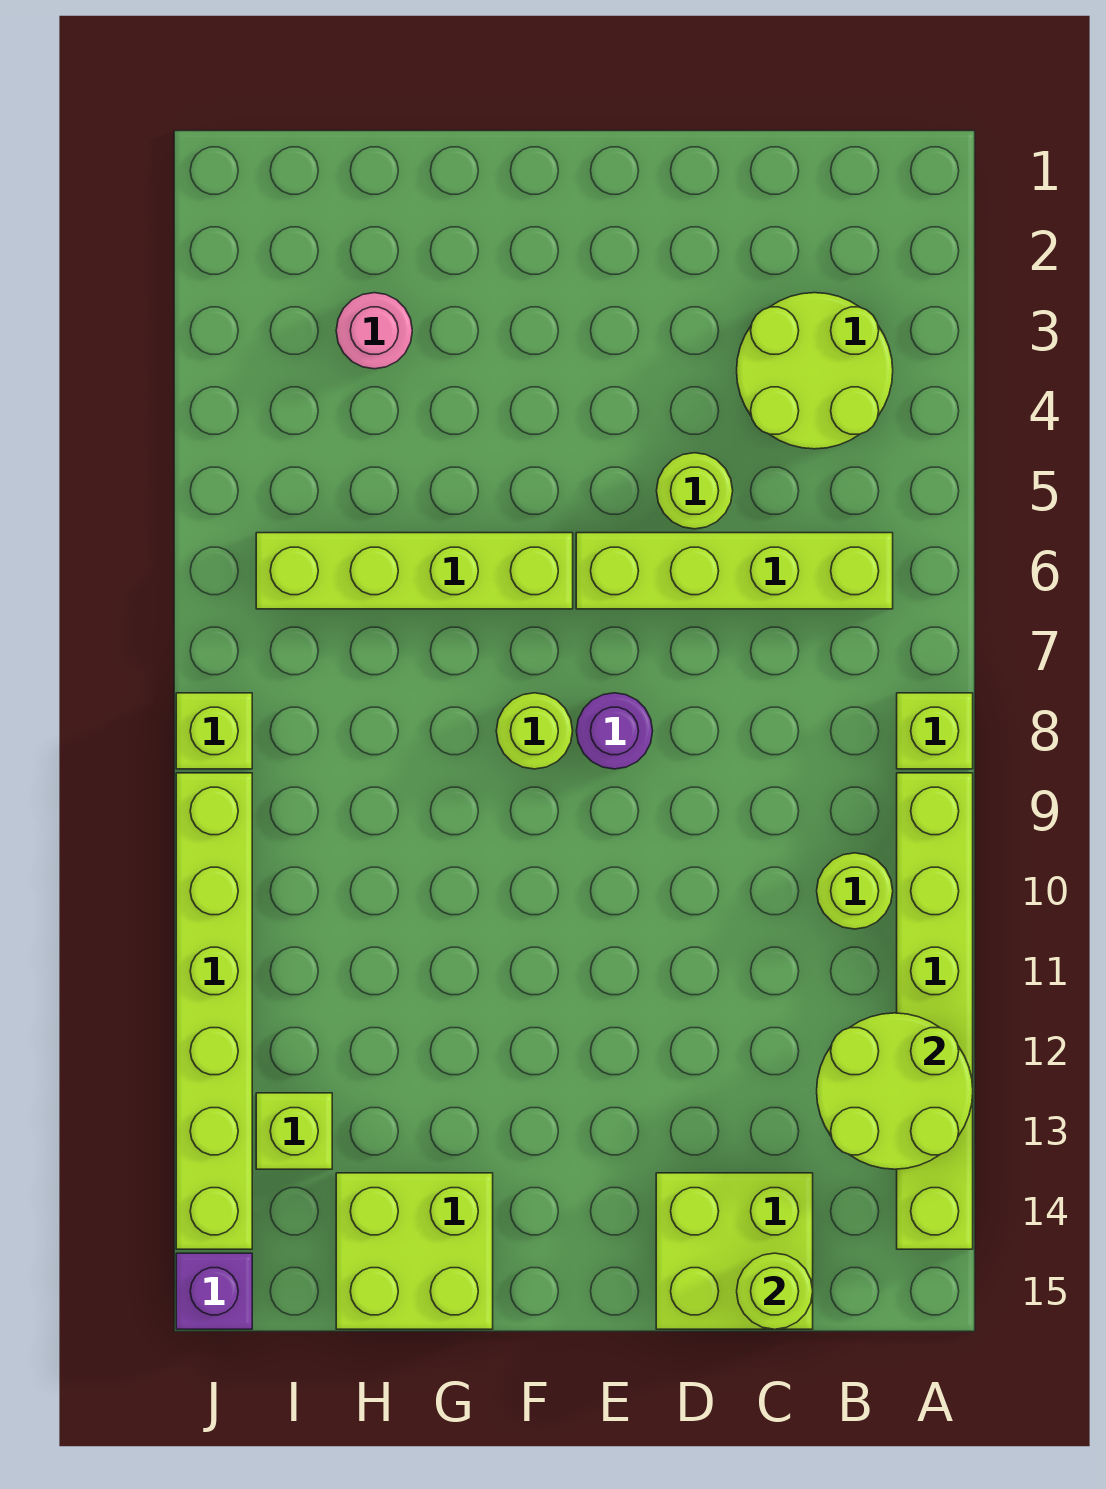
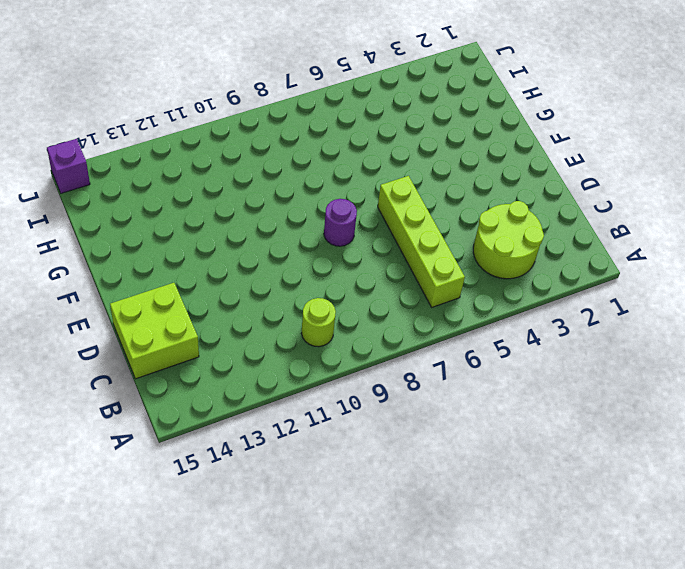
none -> lime 1x1 brick [897,693,973,769]
none -> lime 1x6 brick [897,773,973,1249]
none -> lime 1x1 round brick [657,453,733,529]

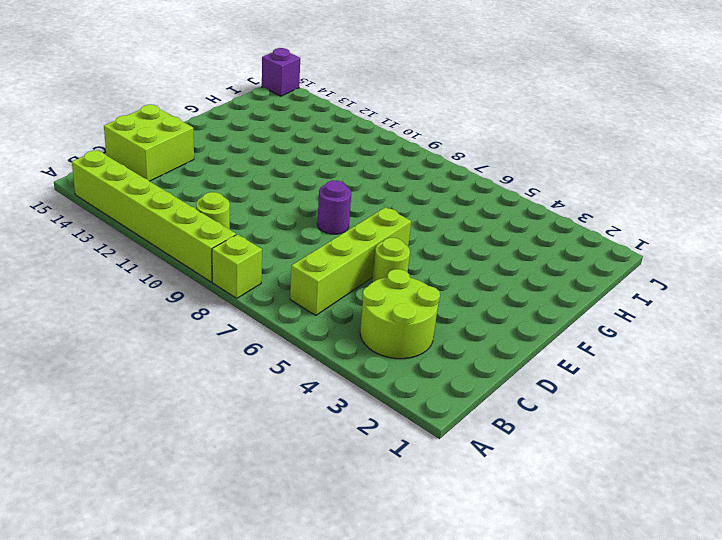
none -> lime 1x4 brick [256,533,573,609]
none -> lime 1x1 round brick [496,693,573,769]
none -> lime 2x2 brick [336,1173,493,1329]

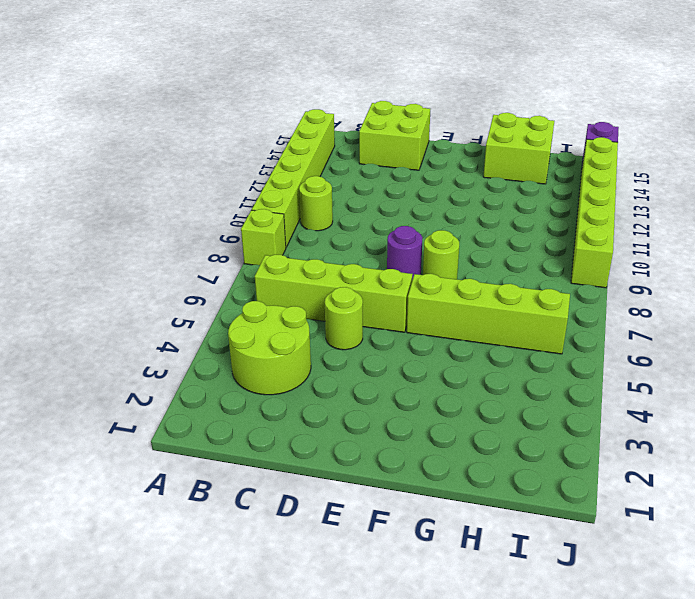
none -> pink 1x1 round brick [336,293,412,369]
none -> lime 1x1 brick [256,1093,332,1169]
none -> lime 1x1 brick [176,693,252,769]

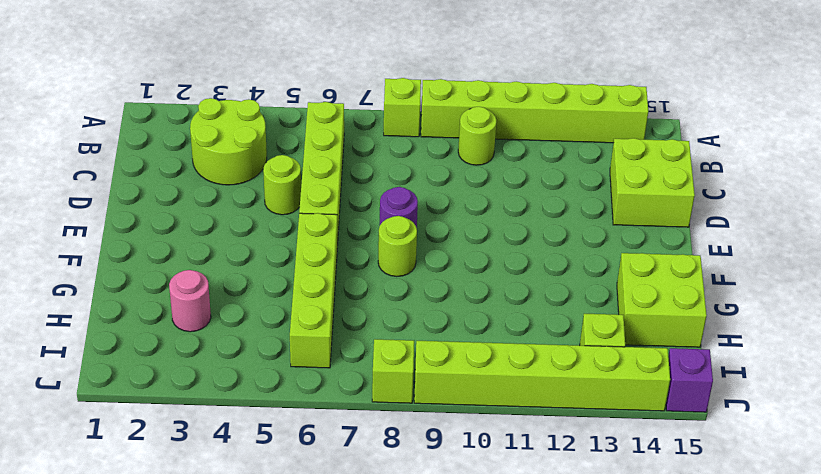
none -> lime 2x2 round brick [817,1013,973,1169]
none -> lime 1x1 round brick [737,1253,813,1329]

